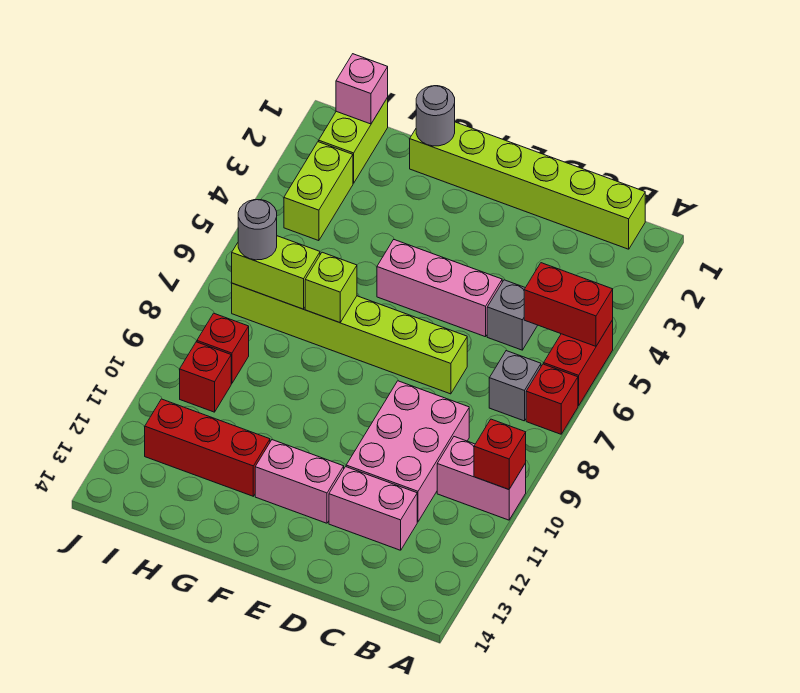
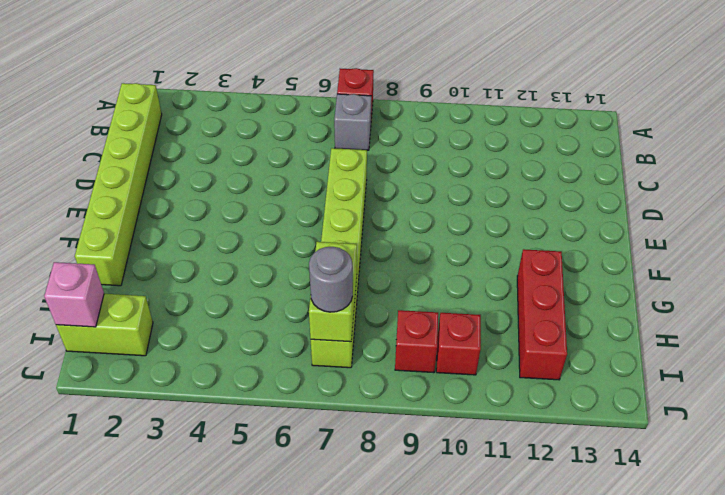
none -> red 1x2 brick [544,320,613,406]
none -> pink 1x2 brick [437,437,526,520]
none -> grey 1x1 brick [487,280,538,350]

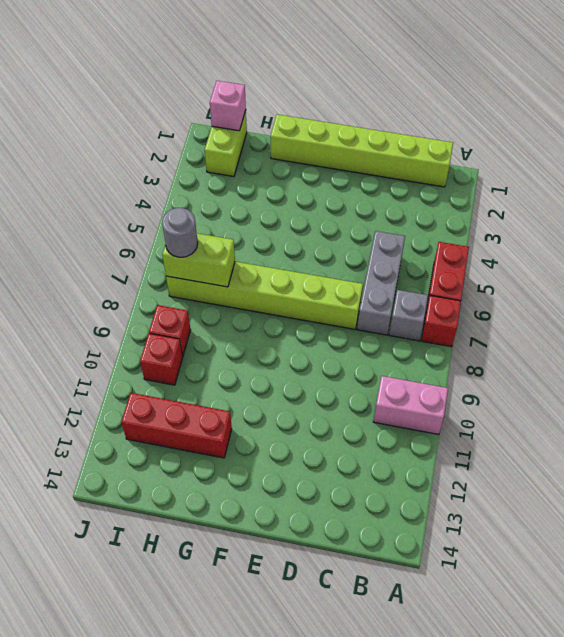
grey 1x3 brick [357,231,405,335] -> grey 1x1 brick [487,280,538,350]
none -> pink 2x3 brick [346,381,469,522]
none -> pink 1x2 brick [329,467,417,550]
none -> pink 1x3 brick [377,240,502,337]

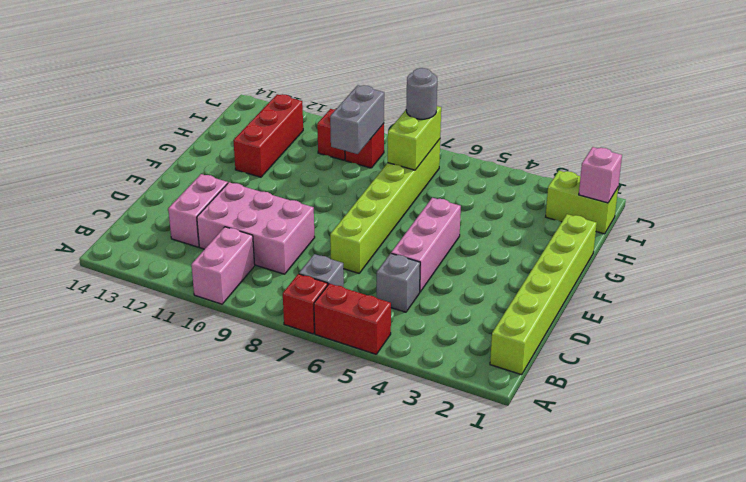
grey 1x2 brick [330,85,384,154] -> none
none -> pink 1x2 brick [255,440,344,523]
none -> lime 1x2 brick [284,142,353,241]
none -> red 1x2 brick [524,263,613,346]

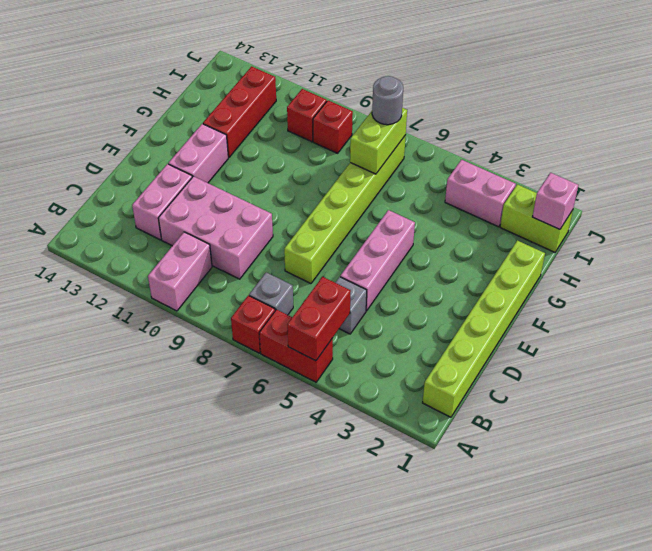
pink 1x2 brick [445,160,516,227] -> lime 1x2 brick [284,142,353,241]
none -> red 1x1 brick [474,419,526,489]
none -> grey 1x1 round brick [416,86,455,146]
none -> lime 1x1 brick [305,252,357,323]

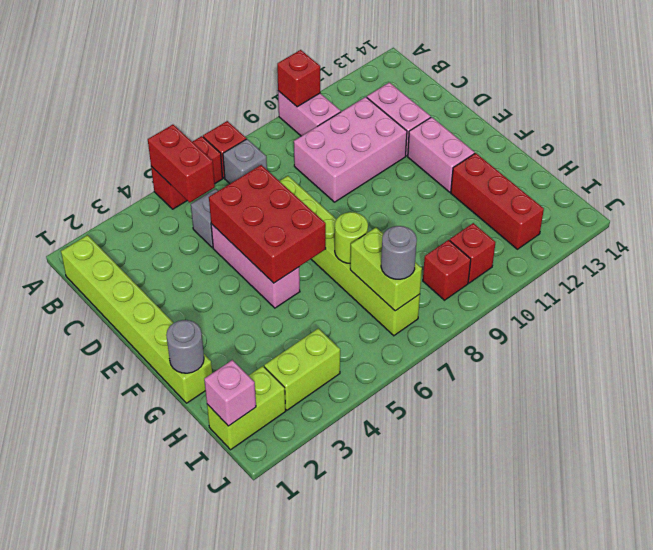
red 2x3 brick [209,165,326,283] -> none
lime 1x1 round brick [335,212,368,263] -> lime 1x1 brick [305,252,357,323]

